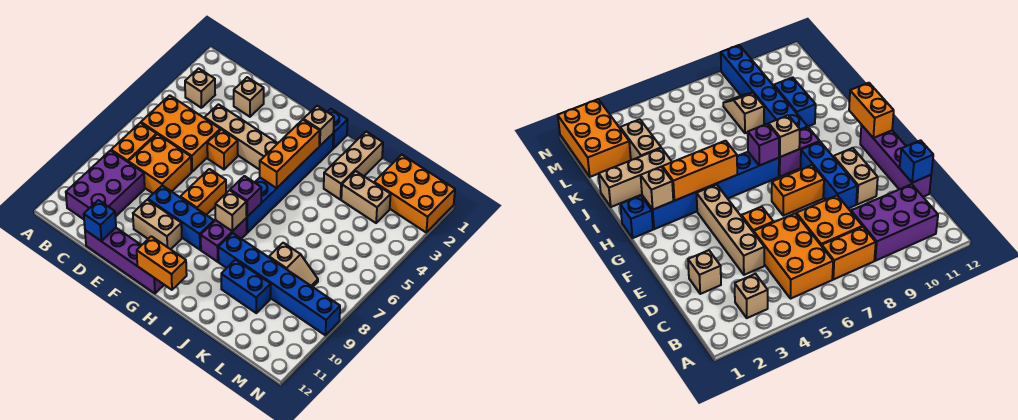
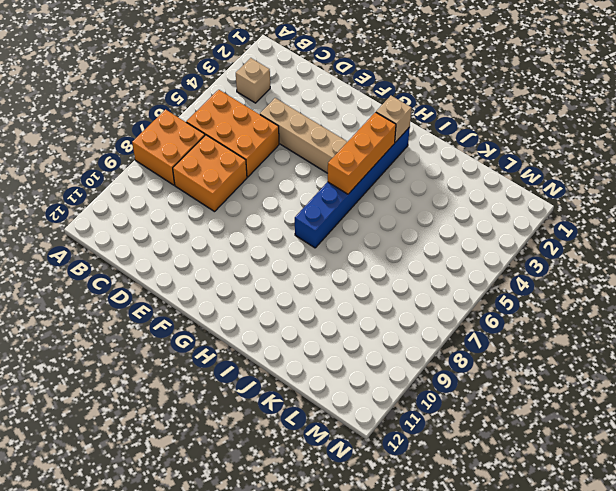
orange 2x2 brick [132,110,205,185] -> orange 1x2 brick [111,123,157,162]
none -> purple 2x3 brick [66,151,145,219]
none -> tan 1x1 brick [234,77,264,117]
none -> purple 1x4 brick [85,228,164,293]

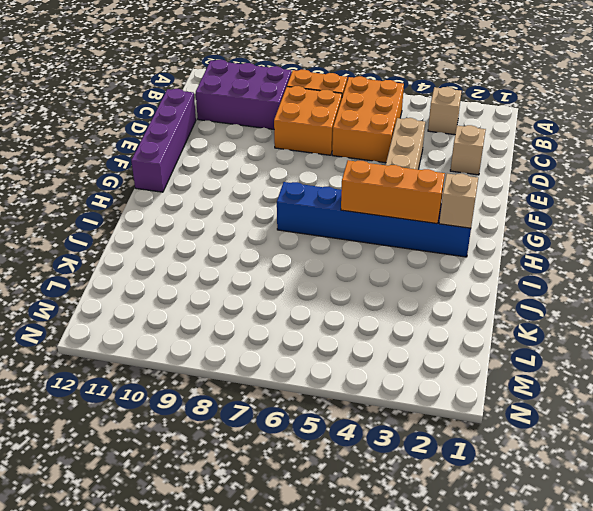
none -> orange 1x1 brick [207,130,238,169]
none -> blue 1x3 brick [148,185,214,250]
none -> tan 1x2 brick [133,200,182,249]

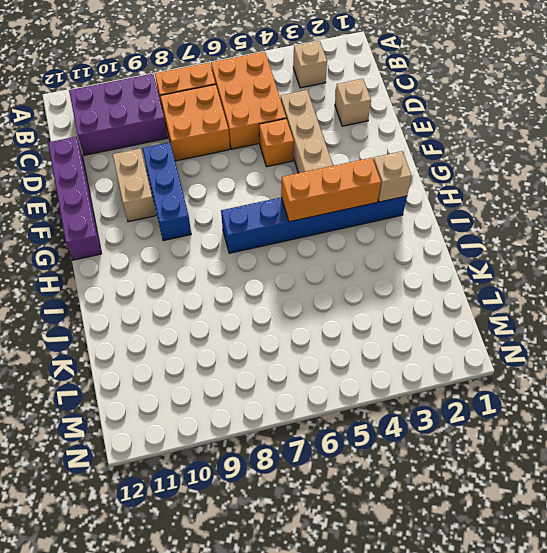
none -> orange 1x2 brick [180,169,226,215]
none -> blue 1x1 brick [328,109,348,149]
none -> purple 1x2 brick [201,218,247,262]

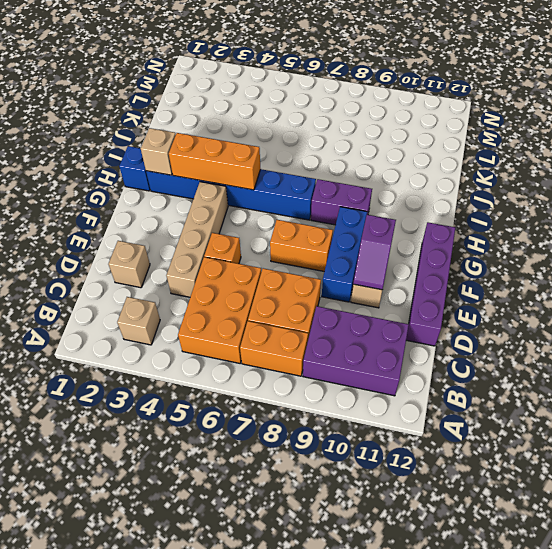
purple 1x2 slope [353,215,396,290] -> none
none -> blue 1x6 brick [218,233,340,335]
none -> tan 1x3 brick [324,132,383,199]
none -> blue 1x2 brick [221,260,271,313]

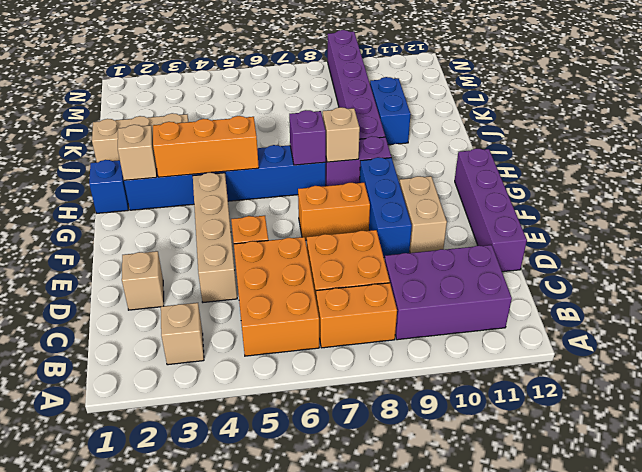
purple 1x6 brick [328,30,385,139] -> blue 1x6 brick [218,233,340,335]
none -> tan 1x2 brick [341,171,391,223]
none -> tan 1x2 slope [269,243,318,287]
none -> orange 2x3 brick [374,155,455,232]

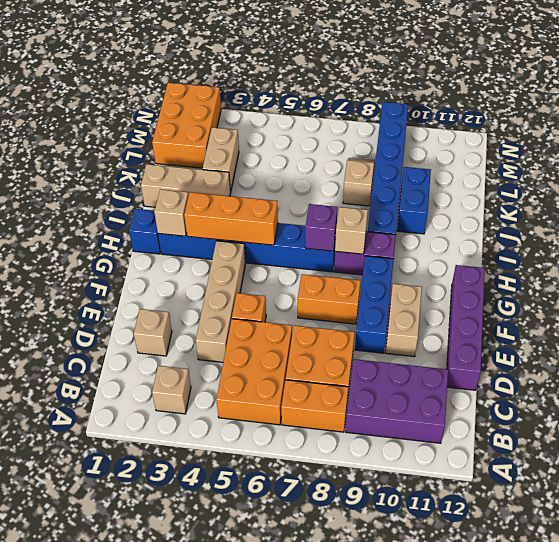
none -> blue 1x1 brick [84,200,116,241]
none -> orange 1x2 brick [137,236,187,290]

